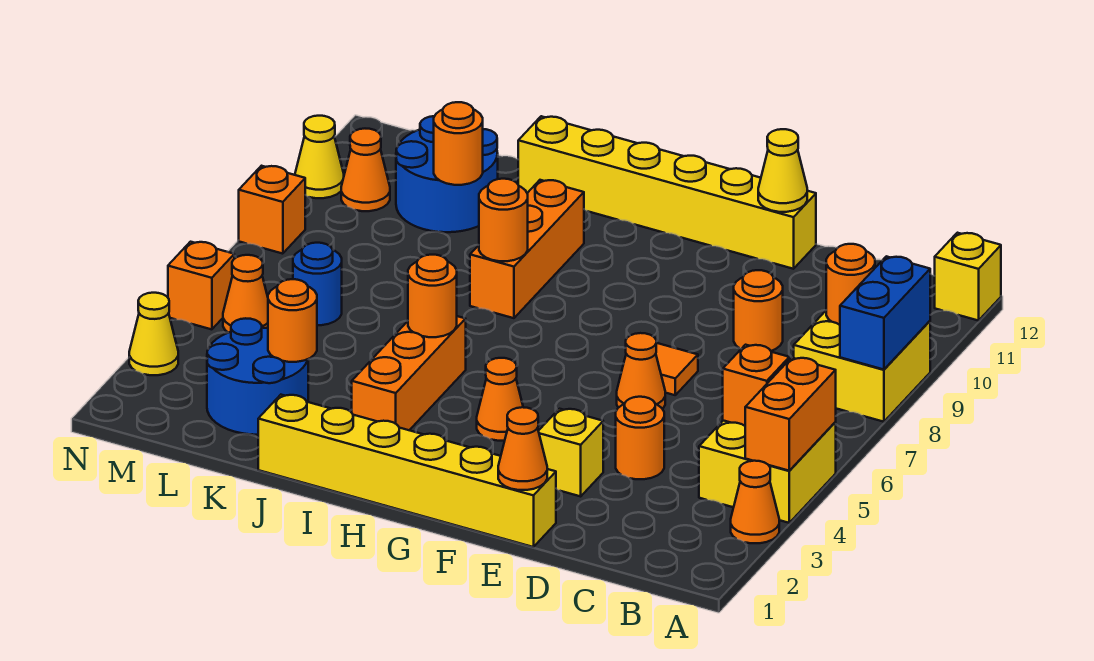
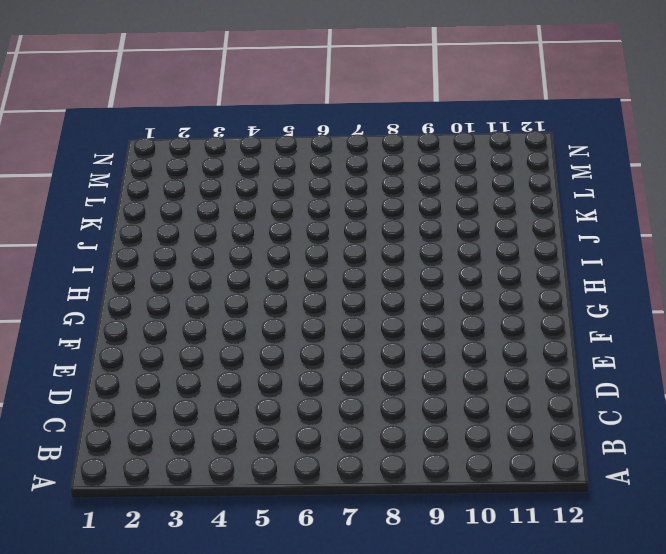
none -> orange 1x1 cone [731,461,779,543]
none -> yellow 2x2 brick [699,421,836,523]
none -> yellow 2x2 brick [794,311,930,422]
none -> yellow 1x1 brick [935,233,1001,321]

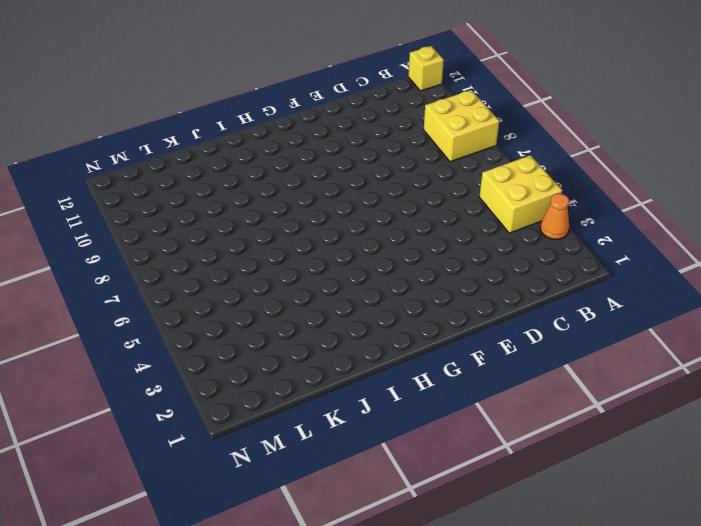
none -> orange 1x1 round brick [616,397,664,479]
none -> orange 1x1 round brick [734,270,783,351]
none -> yellow 1x6 brick [258,395,556,547]
none -> yellow 1x1 brick [539,409,603,496]

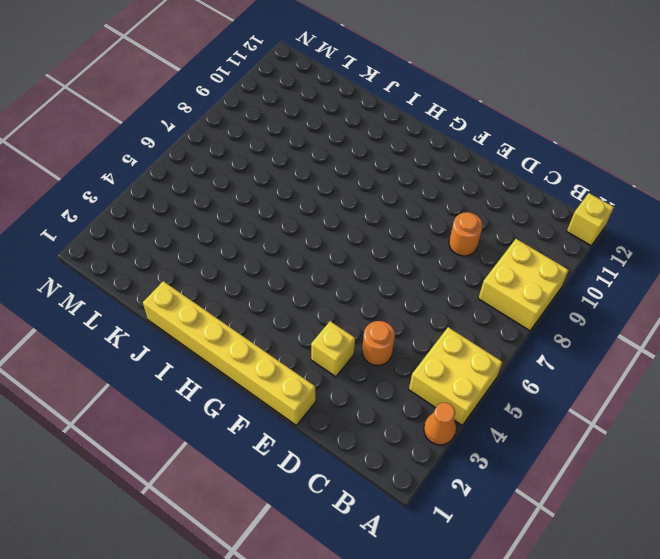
none -> orange 1x1 cone [617,333,665,409]
none -> orange 1x1 tile [656,343,698,395]
none -> yellow 1x6 brick [518,116,816,269]
none -> orange 1x1 cone [477,358,523,441]

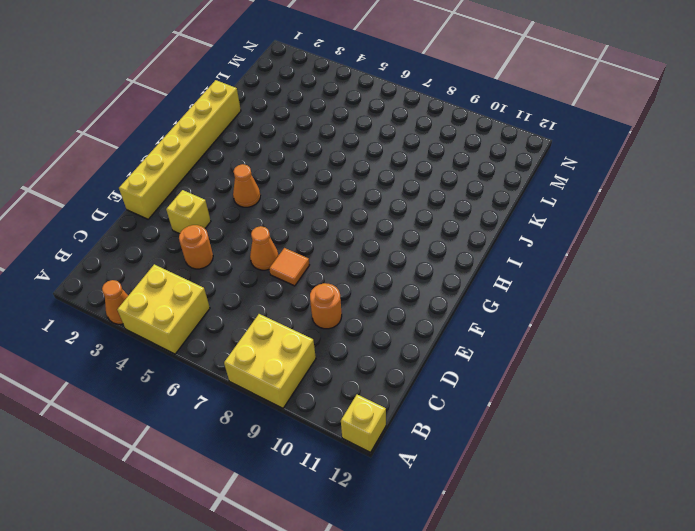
none -> yellow 1x6 brick [518,116,816,269]
none -> orange 1x3 brick [352,316,466,430]
none -> orange 1x3 brick [470,180,584,318]
none -> blue 2x2 round brick [207,318,308,435]

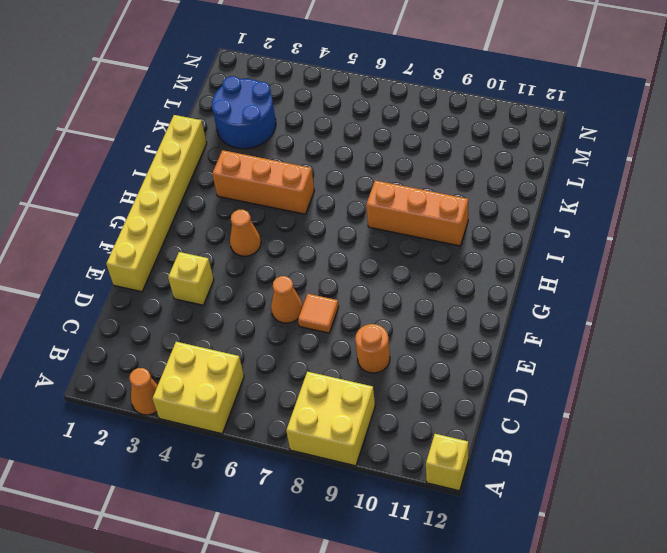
none -> orange 1x1 round brick [616,397,664,479]
none -> yellow 1x6 brick [518,116,816,269]
none -> blue 2x2 round brick [396,116,498,232]
none -> blue 1x1 round brick [293,243,342,325]

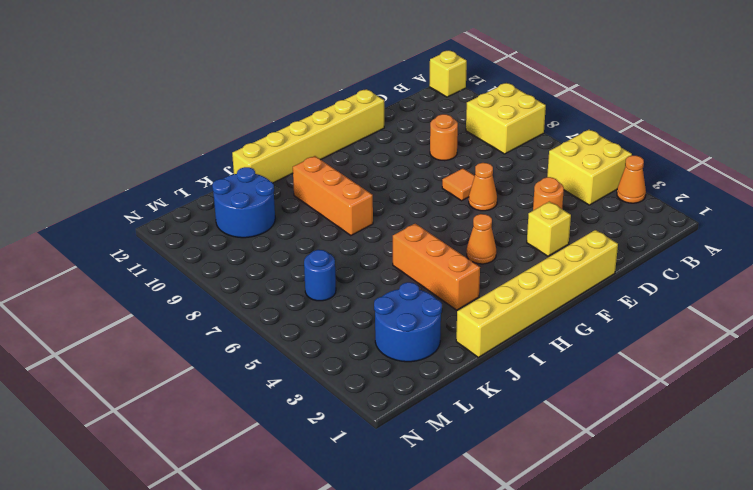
none -> orange 1x1 cone [223,255,268,333]
none -> orange 1x1 cone [341,129,390,211]
none -> yellow 1x1 cone [129,293,178,375]
none -> orange 1x1 brick [168,242,234,329]

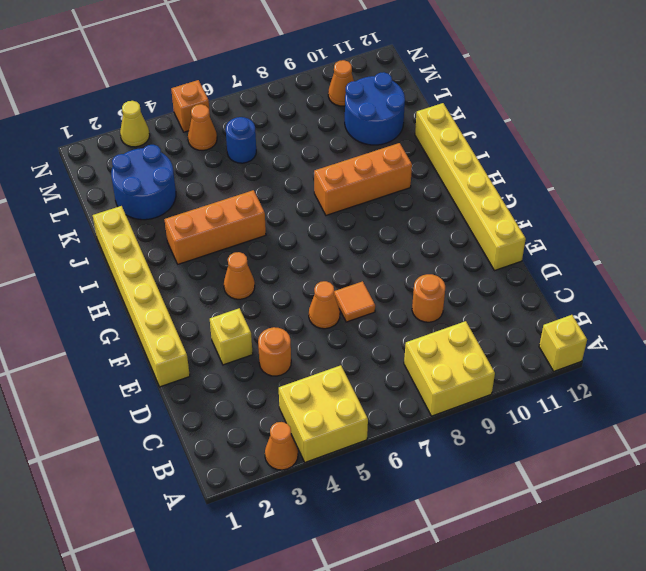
none -> orange 1x1 brick [239,166,305,254]
none -> yellow 1x1 cone [295,116,344,198]
none -> orange 1x2 brick [745,358,836,471]
none -> blue 1x2 brick [840,256,930,370]

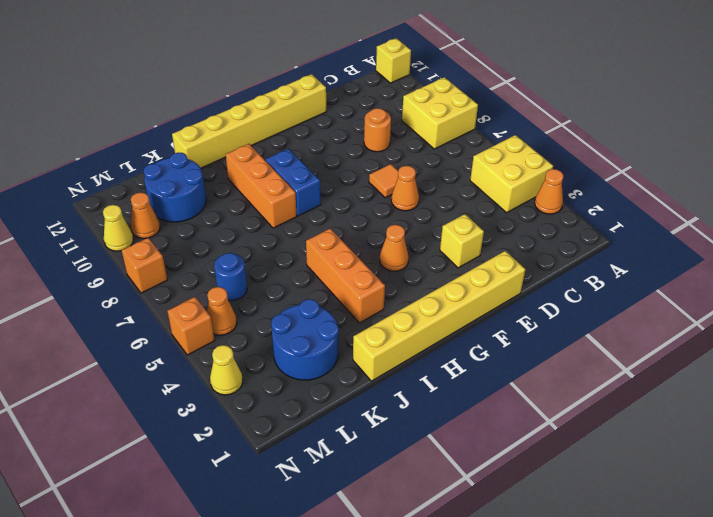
blue 1x2 brick [265,149,321,216] -> blue 1x2 brick moved to [840,256,930,370]
none -> orange 1x1 round brick [616,397,664,479]
none -> orange 1x2 brick [745,358,836,471]
none -> orange 1x1 brick [723,345,789,426]
none -> orange 1x1 round brick [826,244,875,325]

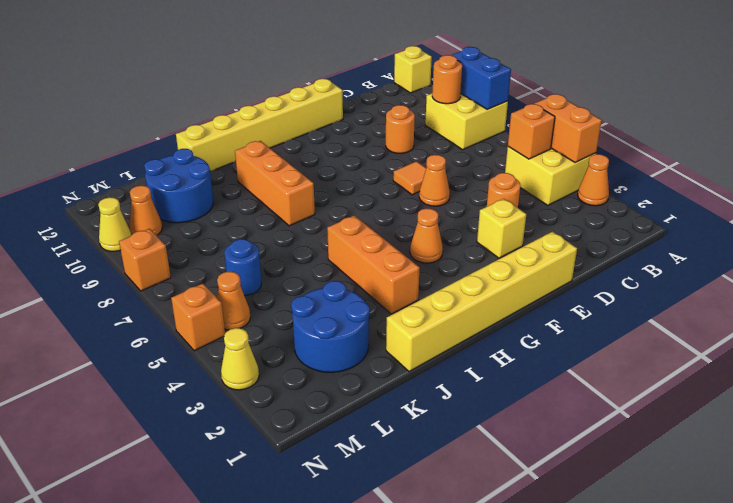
none -> orange 1x1 cone [498,407,547,490]
none -> yellow 1x1 cone [758,129,807,212]
none -> orange 1x1 round brick [408,255,457,337]
none -> orange 1x1 round brick [479,179,528,261]

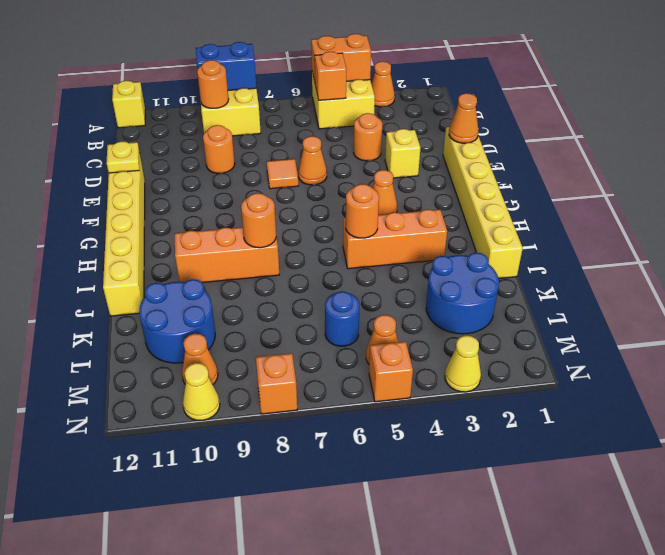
yellow 1x1 plate [107,141,140,173] -> yellow 1x1 cone [758,129,807,212]
none -> orange 1x1 round brick [268,279,317,362]
none -> orange 1x1 round brick [434,102,483,185]

